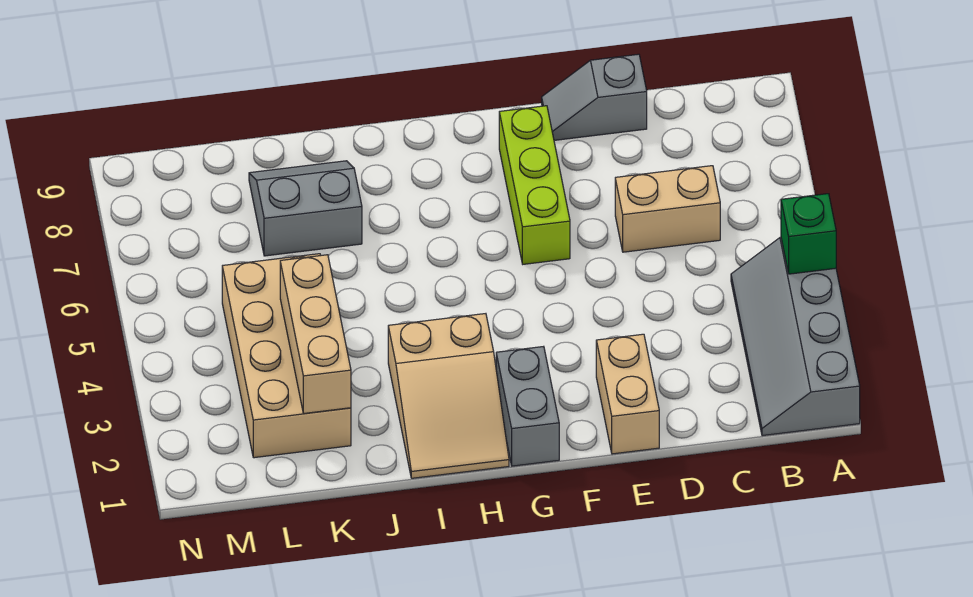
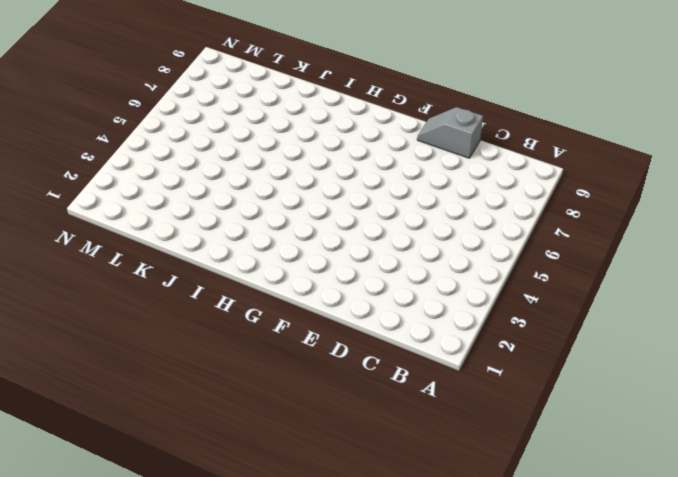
none -> grey 2x4 slope [731,237,860,436]
none -> tan 1x2 brick [615,166,720,252]

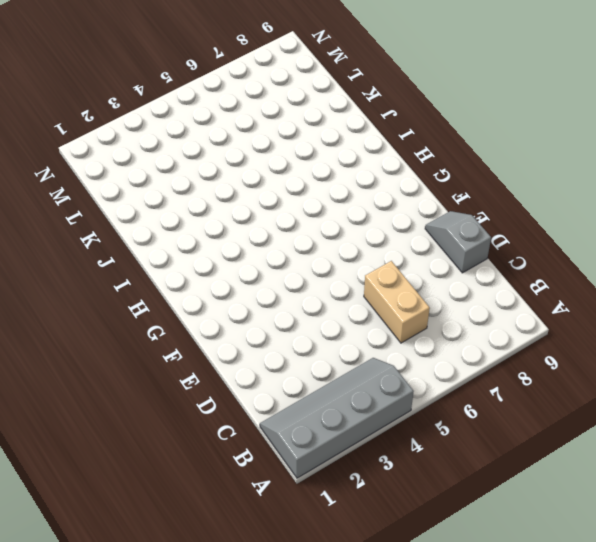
none -> tan 1x2 brick [596,334,659,454]
none -> lime 1x3 brick [499,106,570,264]

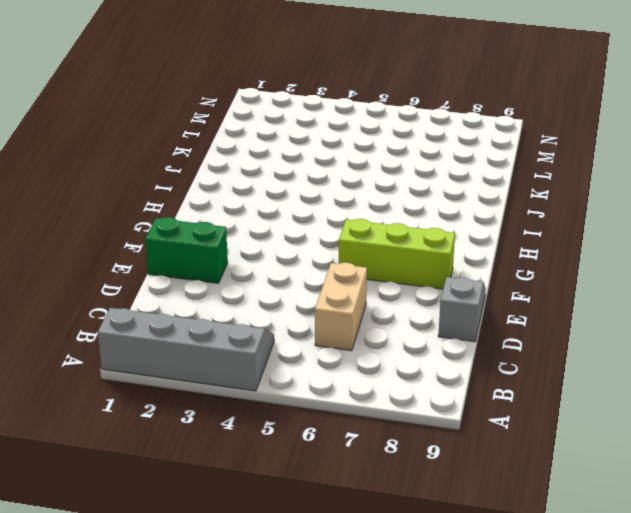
green 1x2 brick [145,217,228,283] -> tan 1x2 brick [596,334,659,454]
none -> grey 1x2 brick [496,346,559,466]
none -> tan 2x3 slope [388,314,509,478]

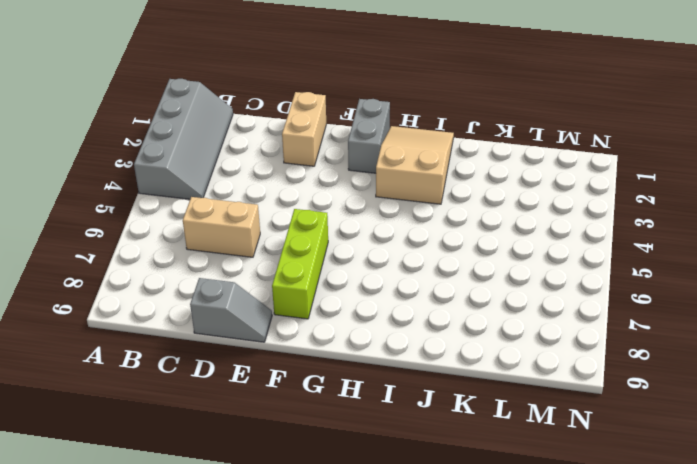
none -> grey 2x2 slope [249,161,362,256]
none -> tan 2x4 brick [222,254,351,458]

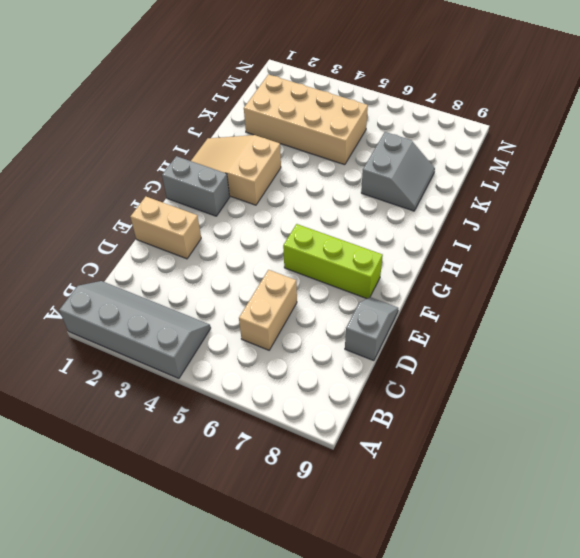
none -> green 1x1 brick [781,194,836,274]
none -> tan 1x3 brick [280,255,351,413]

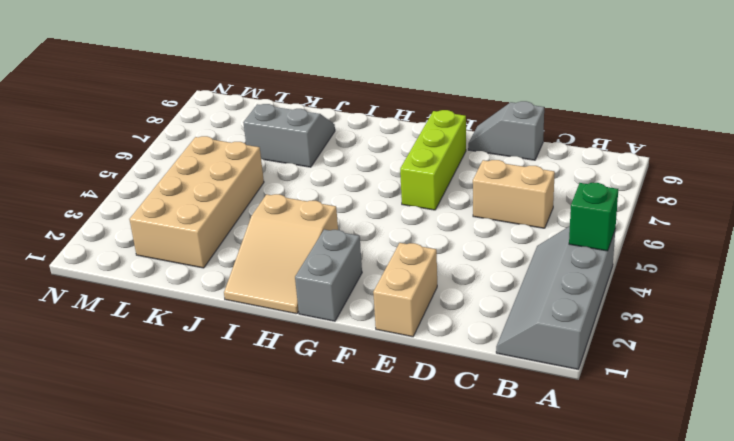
none -> tan 1x3 brick [280,255,351,413]

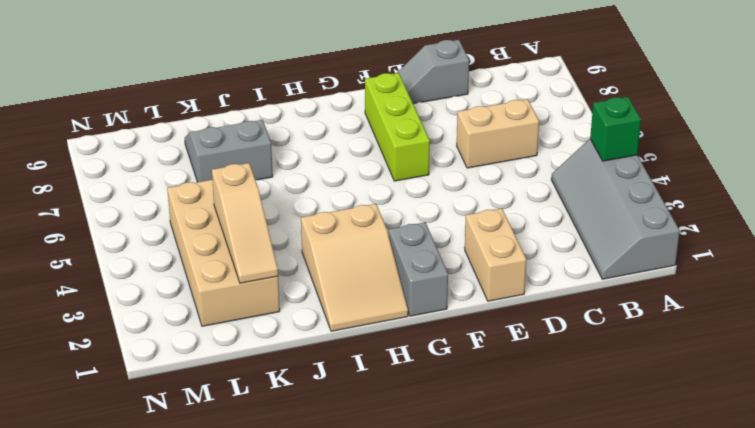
tan 1x3 slope [212,163,278,283] -> tan 1x3 brick [280,255,351,413]

